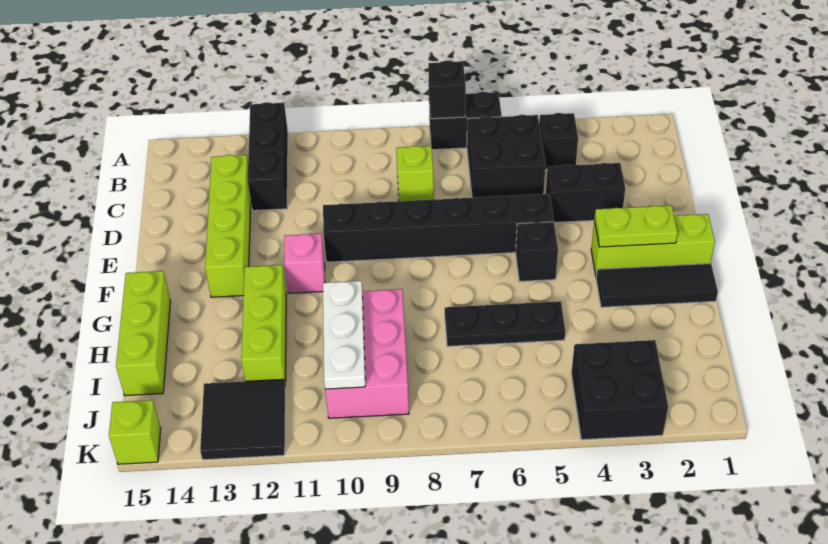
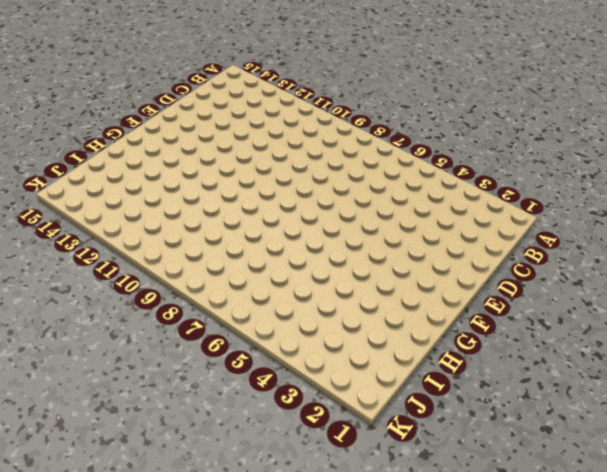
none -> black 1x2 brick [429,92,502,150]
none -> black 1x3 brick [248,102,288,211]
none -> black 1x1 brick [539,113,578,170]

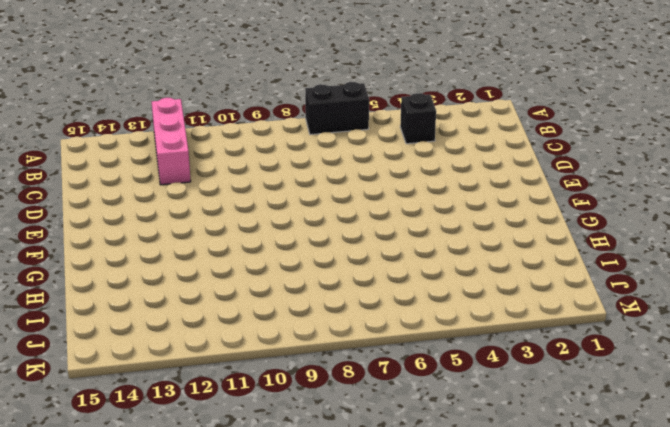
pink 1x3 brick [152,98,191,185] -> black 1x3 brick [248,102,288,211]
none -> black 2x2 brick [467,115,545,198]
none -> lime 1x1 brick [396,146,434,201]
none -> lime 1x4 brick [205,155,251,297]

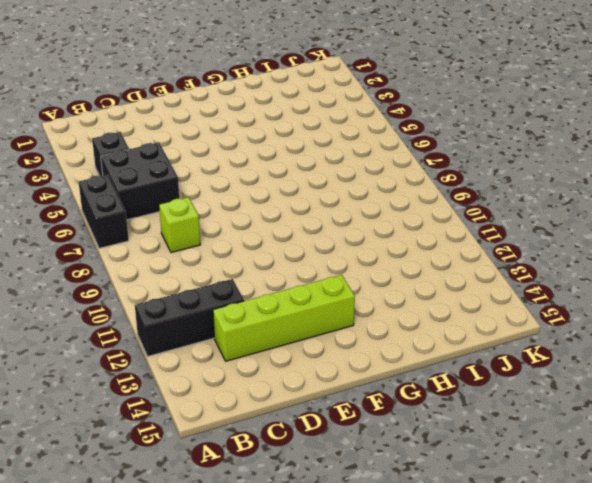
none -> black 1x2 brick [546,163,625,223]
none -> black 1x6 brick [323,194,554,262]
none -> lime 1x3 brick [591,214,715,276]

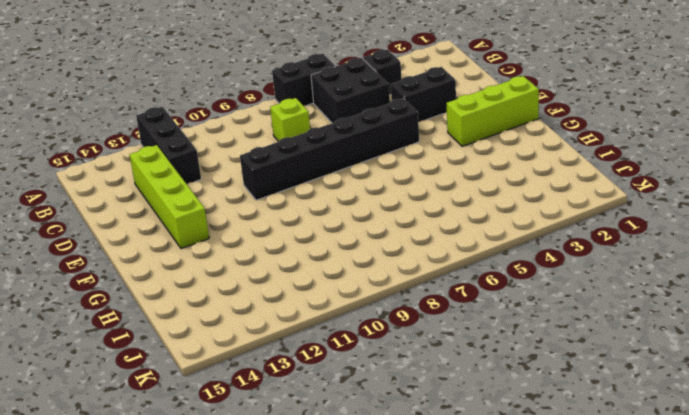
none -> black 1x1 brick [516,222,558,282]
none -> pink 1x1 brick [284,234,325,293]
none -> black 1x3 tile [596,263,718,307]

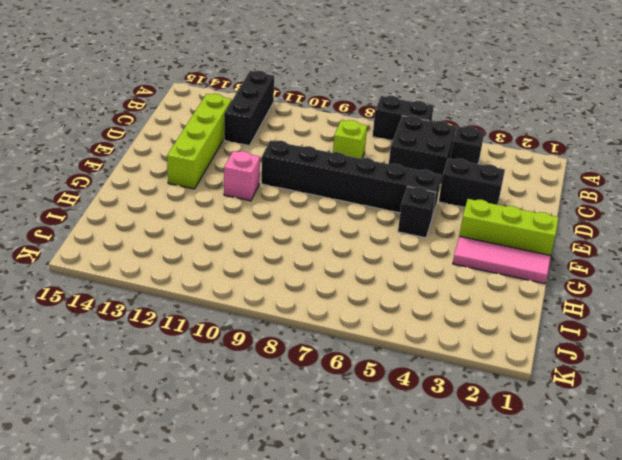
pink 1x3 tile [453,236,551,284] -> black 1x3 tile [596,263,718,307]
none -> lime 1x3 brick [241,265,286,382]
none -> lime 1x3 brick [116,271,170,396]
none -> black 1x3 plate [445,301,565,346]

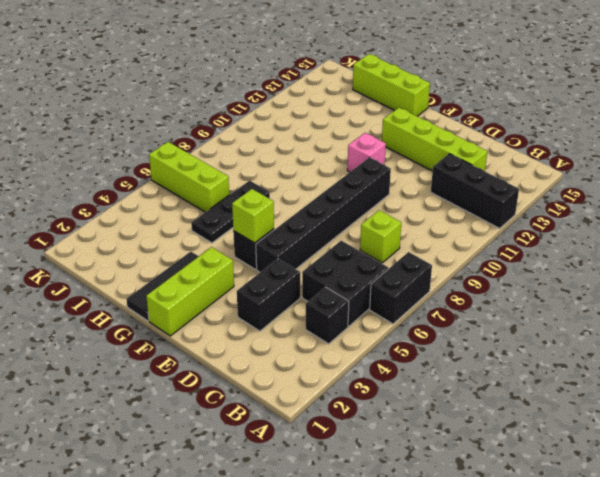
lime 1x1 brick [232,189,274,243] -> lime 1x1 brick moved to [109,400,161,464]
lime 1x3 brick [149,142,229,212] -> lime 1x3 brick moved to [241,265,286,382]
none -> pink 2x3 brick [325,289,409,418]
none -> black 2x2 brick [571,340,668,440]
none -> black 2x2 tile [200,379,285,460]

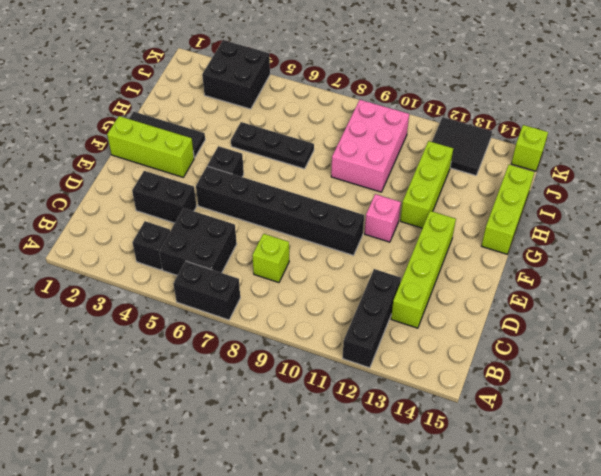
none -> black 1x1 brick [428,61,466,119]
none -> lime 1x2 plate [595,205,678,247]
none -> white 1x3 plate [323,281,365,389]

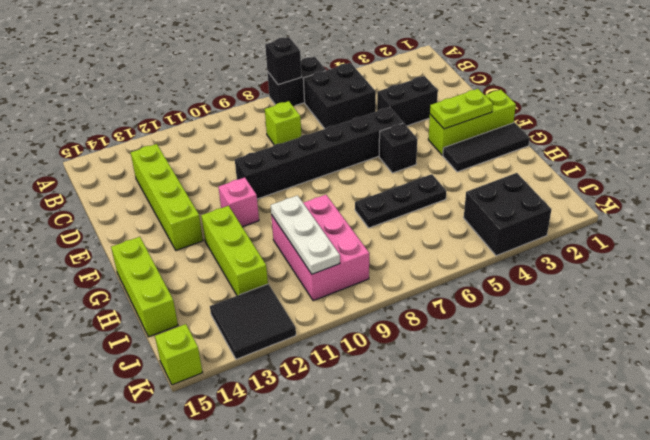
none -> black 1x3 brick [248,102,288,211]
none -> black 1x1 brick [539,113,578,170]

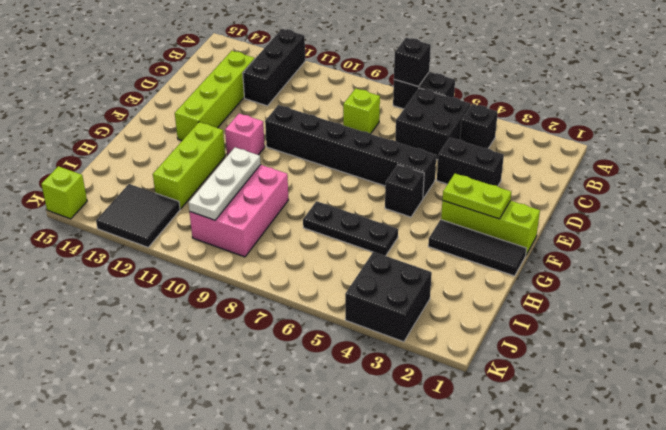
none -> lime 1x3 brick [116,271,170,396]

